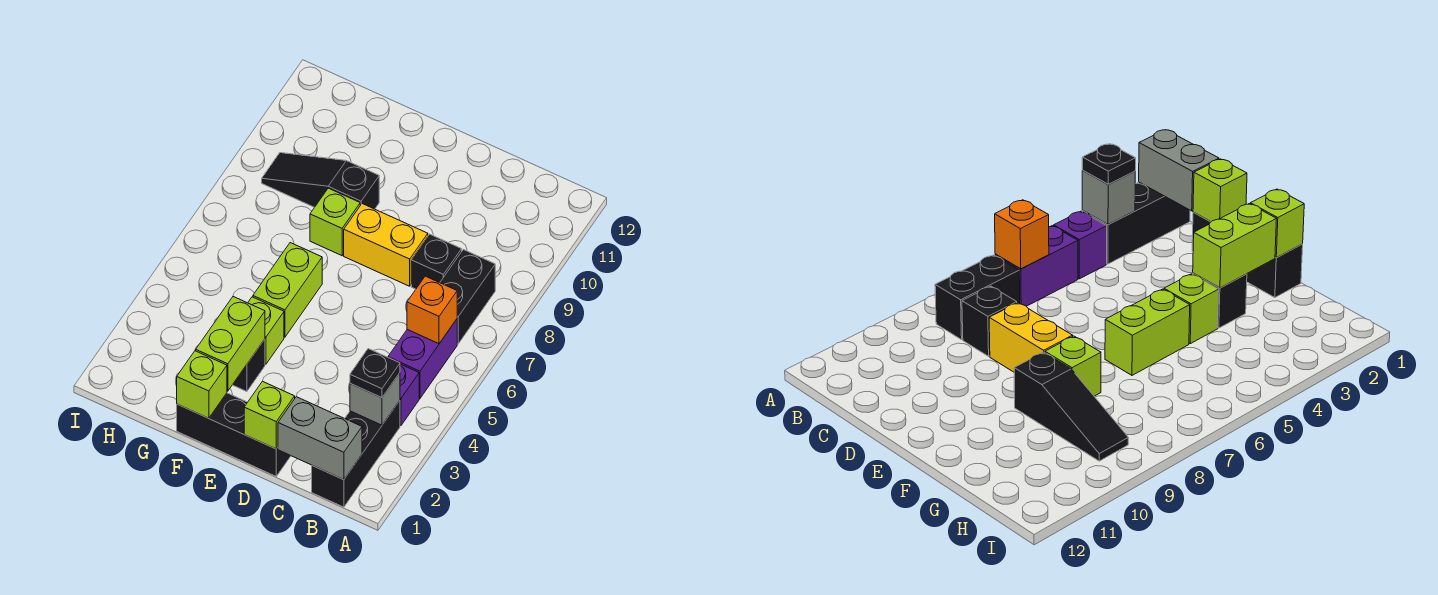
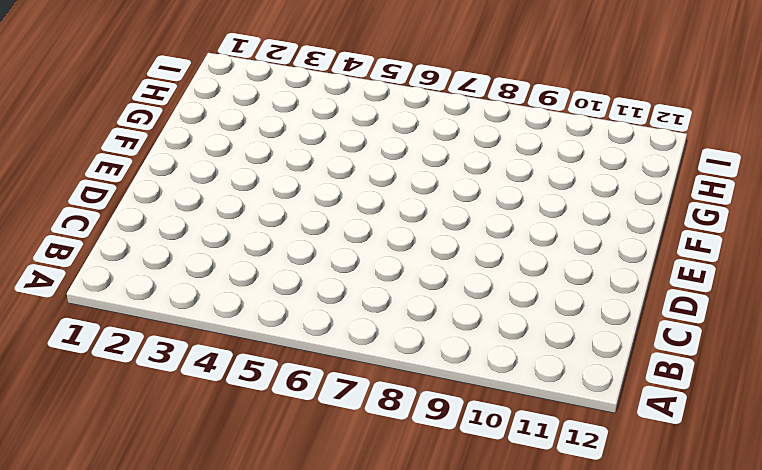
none -> black 1x3 brick [312,401,400,507]
none -> purple 1x1 brick [400,364,419,426]
none -> purple 1x2 brick [388,319,457,398]

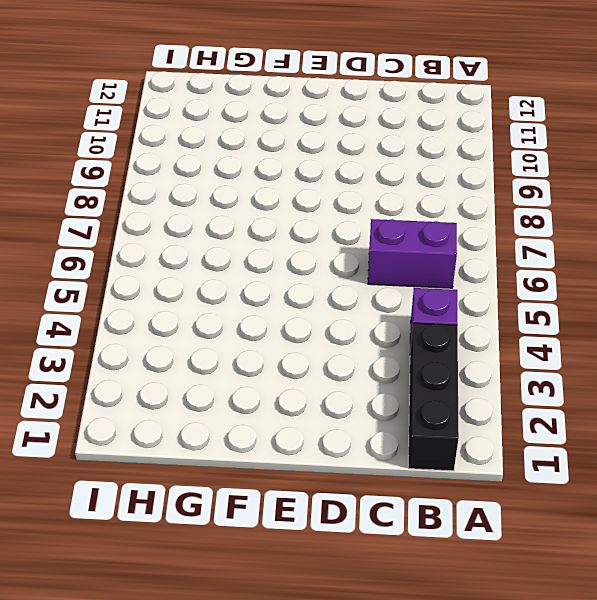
purple 1x2 brick [368,219,457,288] -> purple 1x2 brick turned to [388,319,457,398]
none -> black 1x2 brick [440,249,495,344]
none -> black 1x1 brick [411,234,462,289]
none -> black 1x3 brick [177,393,291,476]

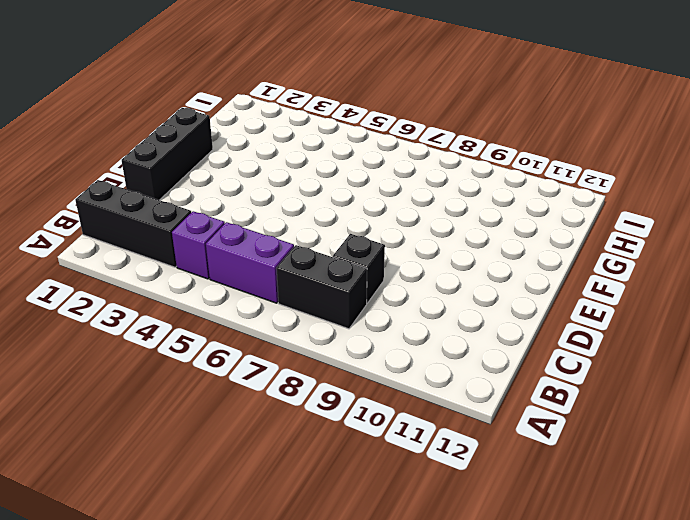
none -> yellow 1x2 brick [344,204,428,286]
none -> black 1x1 brick [233,339,265,392]
none -> lime 1x1 brick [248,297,284,364]

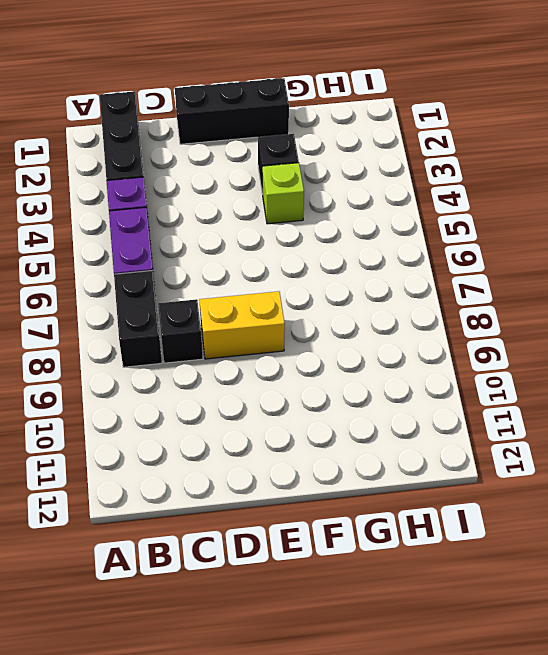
none -> lime 1x2 brick [253,243,322,337]
none -> lime 1x1 brick [310,188,360,256]
none -> black 1x3 slope [262,153,379,209]

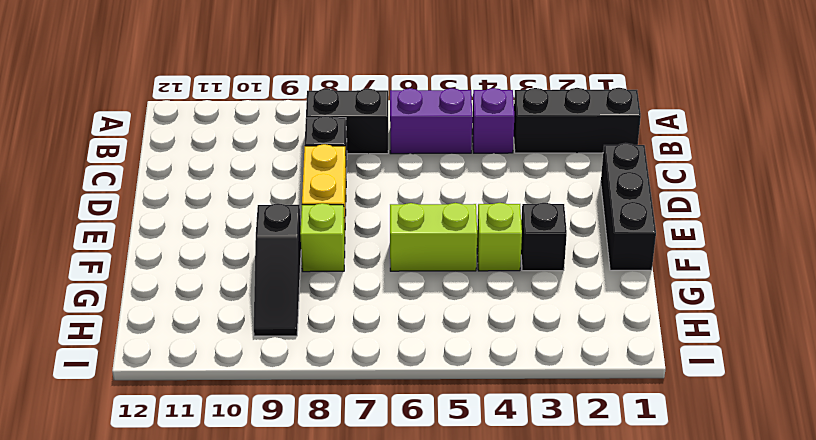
none -> grey 1x2 brick [278,397,362,480]
none -> grey 1x1 brick [350,373,400,425]
none -> orange 1x1 brick [407,276,457,344]

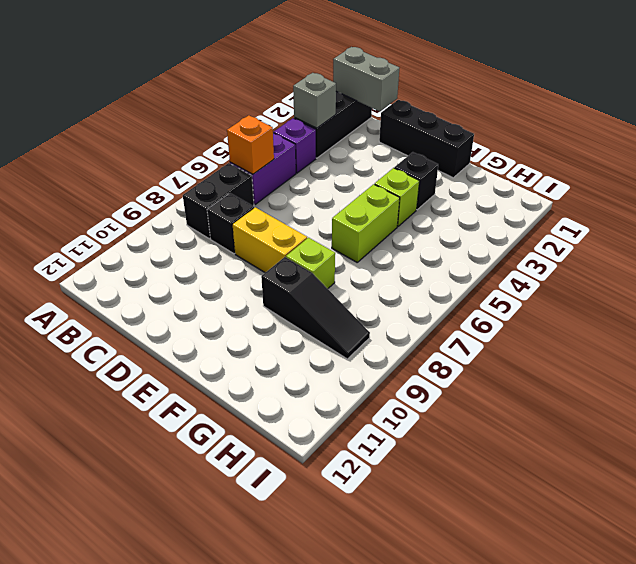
none -> lime 1x1 brick [244,381,295,449]
none -> lime 1x1 brick [177,351,227,418]
none -> lime 1x2 brick [196,297,265,391]

